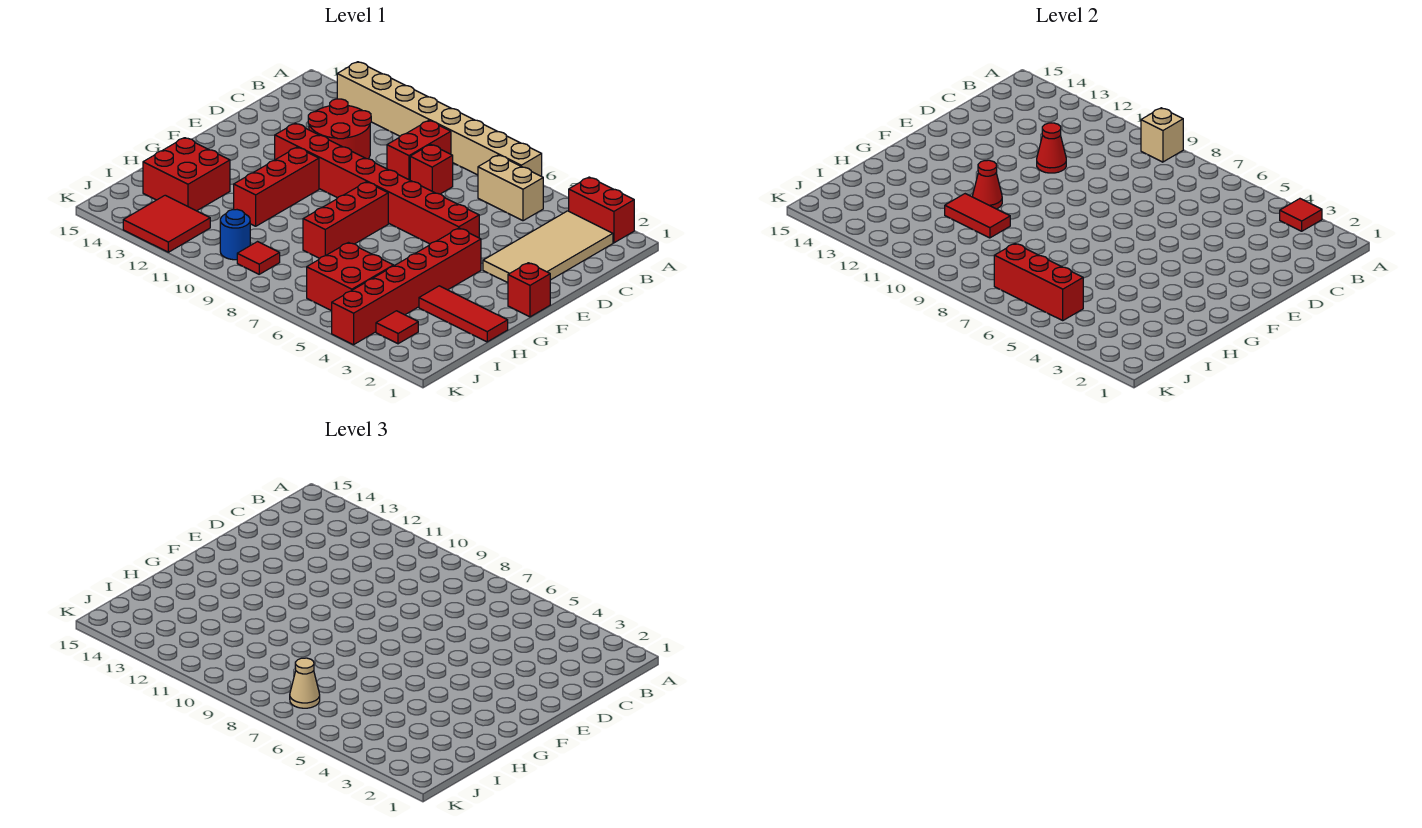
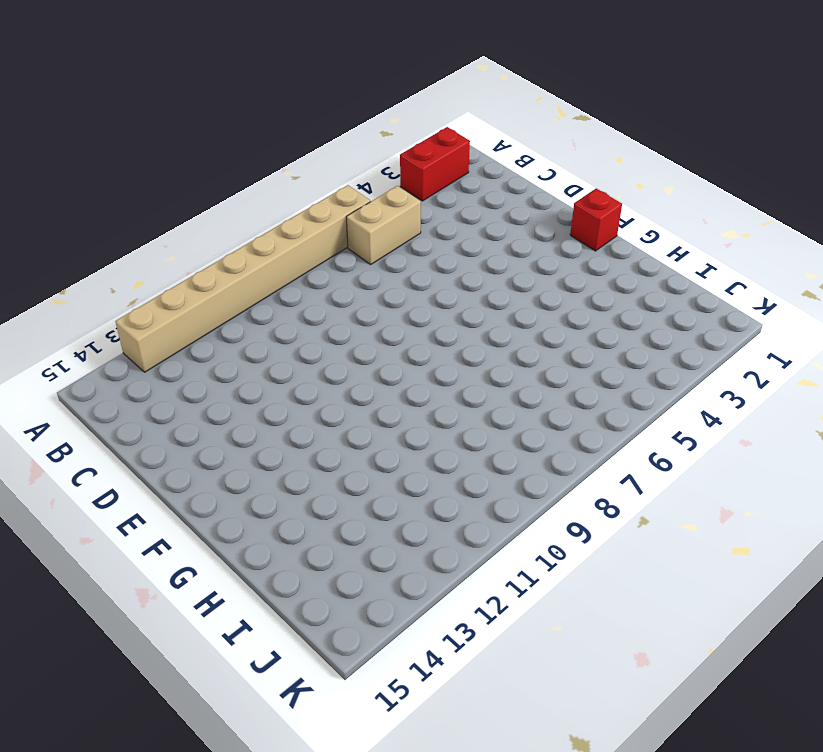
none -> tan 2x4 tile [483,211,613,283]
none -> red 1x2 brick [387,120,451,180]
none -> red 1x1 brick [410,144,453,194]

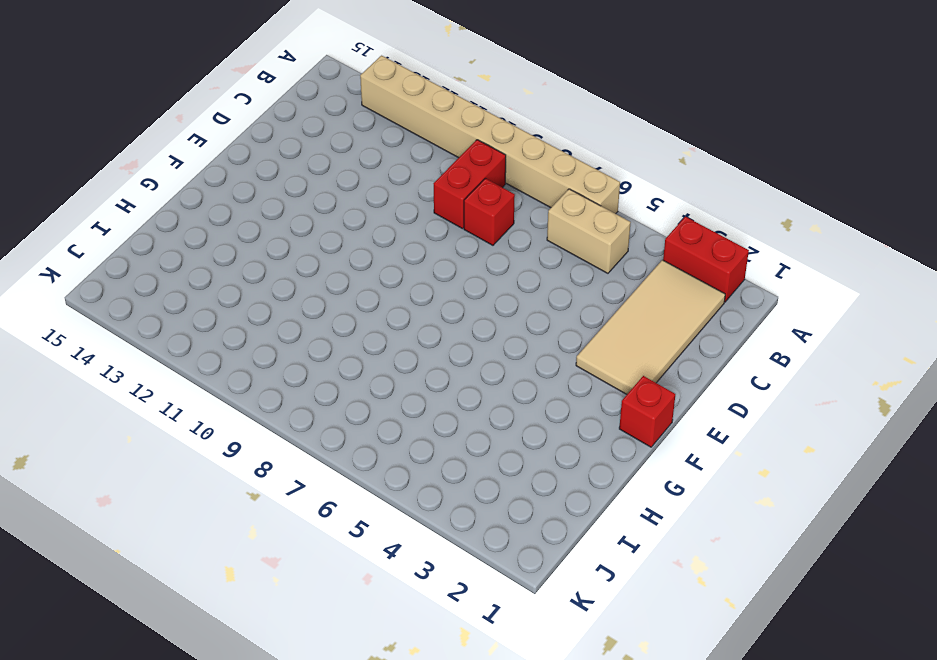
none -> red 2x2 round brick [308,99,371,159]
none -> red 1x8 brick [275,123,479,244]
none -> red 1x6 brick [332,228,481,345]

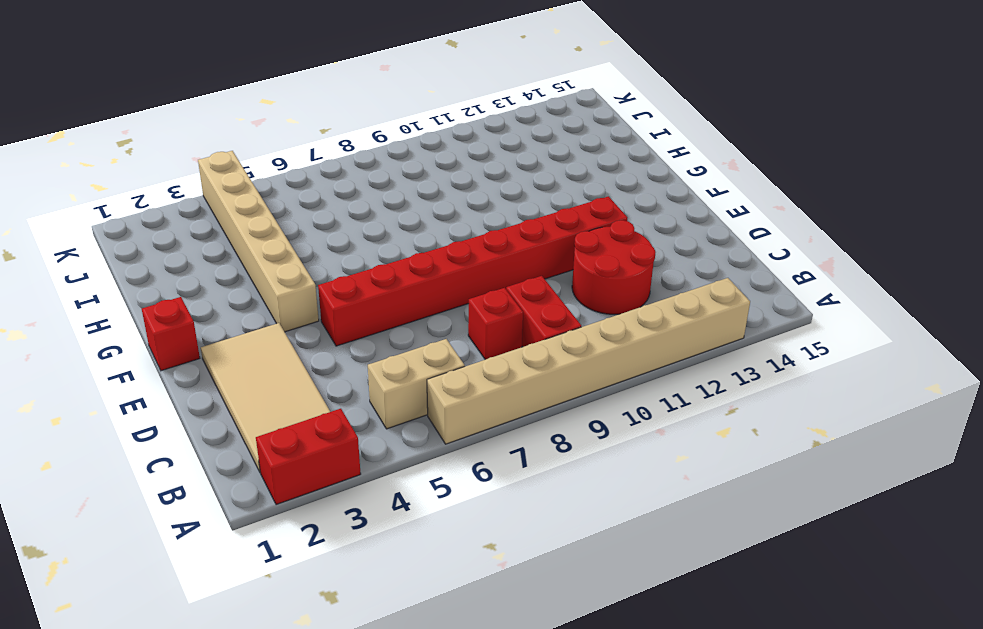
tan 1x6 brick [198,151,319,332] -> red 1x6 brick [332,228,481,345]
none -> red 1x3 brick [303,182,388,258]
none -> red 1x3 brick [234,147,319,226]
none -> red 1x3 tile [419,286,508,342]

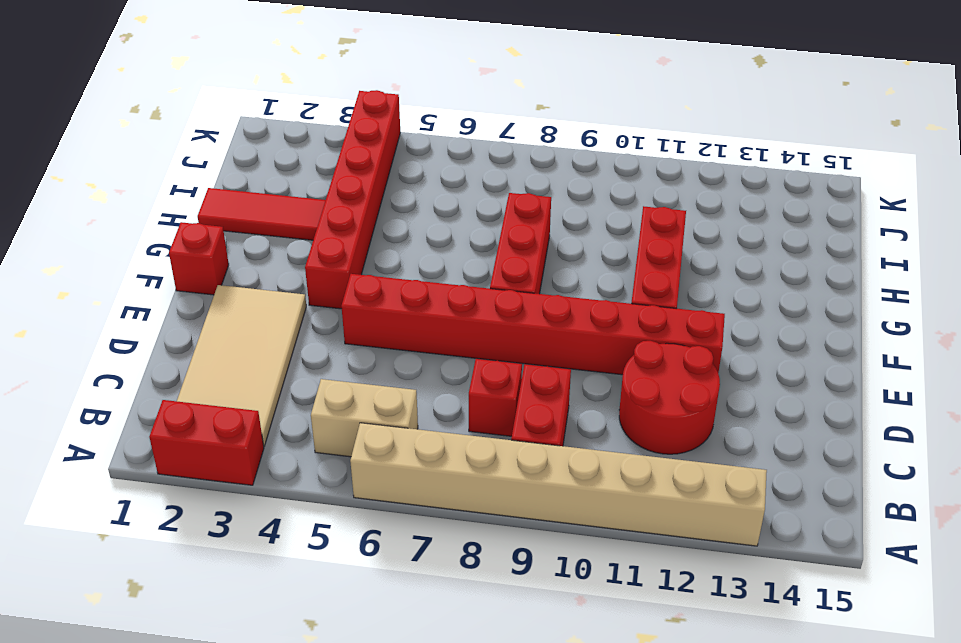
none -> red 2x2 brick [143,138,230,211]
none -> red 2x2 brick [307,243,394,311]
none -> red 1x1 tile [376,311,418,344]

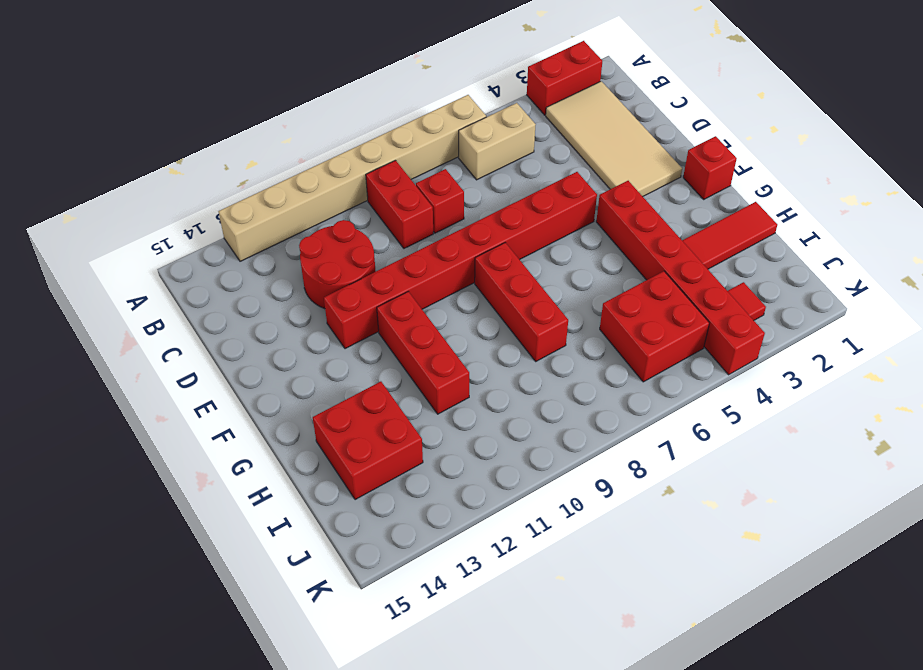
none -> red 1x1 tile [237,242,280,274]
none -> blue 1x1 round brick [220,210,250,260]
none -> red 2x2 tile [123,195,210,252]

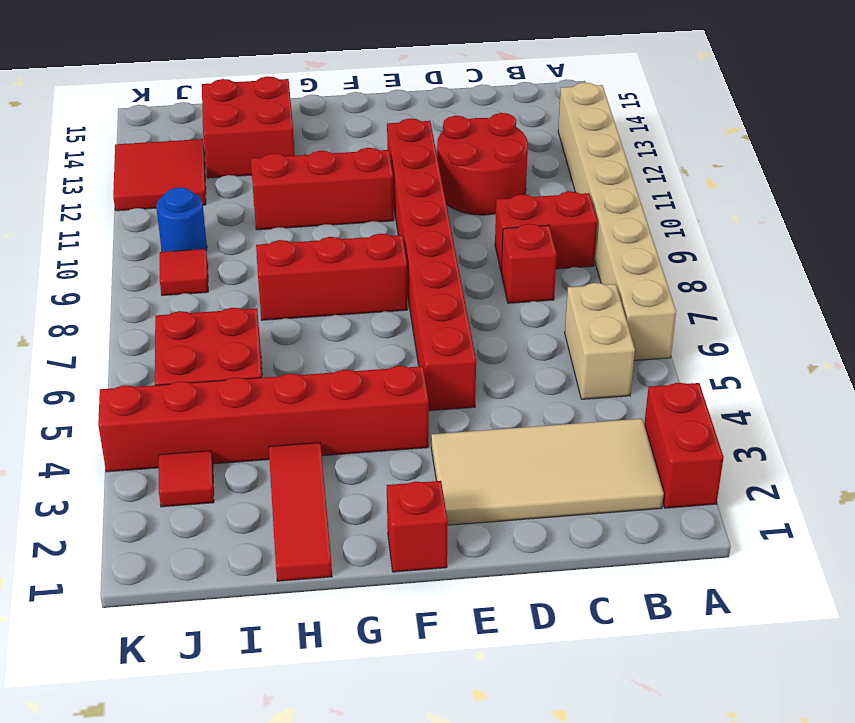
none -> red 1x1 tile [1280,199,1322,231]
none -> tan 1x1 brick [1141,108,1183,162]
none -> red 1x1 cone [1037,123,1066,173]

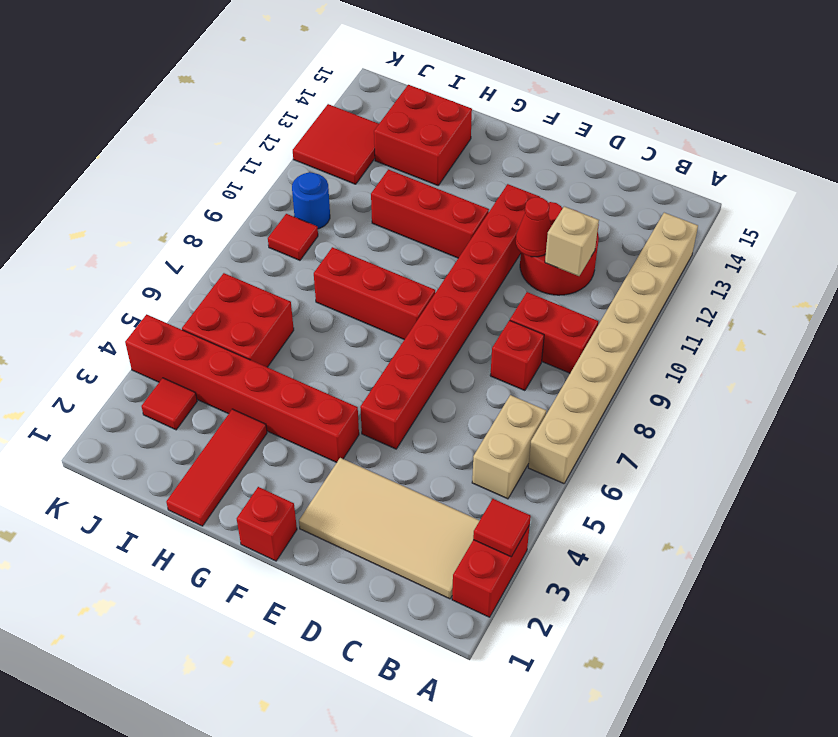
tan 1x1 brick [545,206,599,276] -> tan 1x1 brick moved to [1141,108,1183,162]
none -> red 1x1 cone [972,160,1002,209]
none -> red 1x2 tile [945,194,1010,238]
none -> red 1x3 brick [994,244,1083,320]

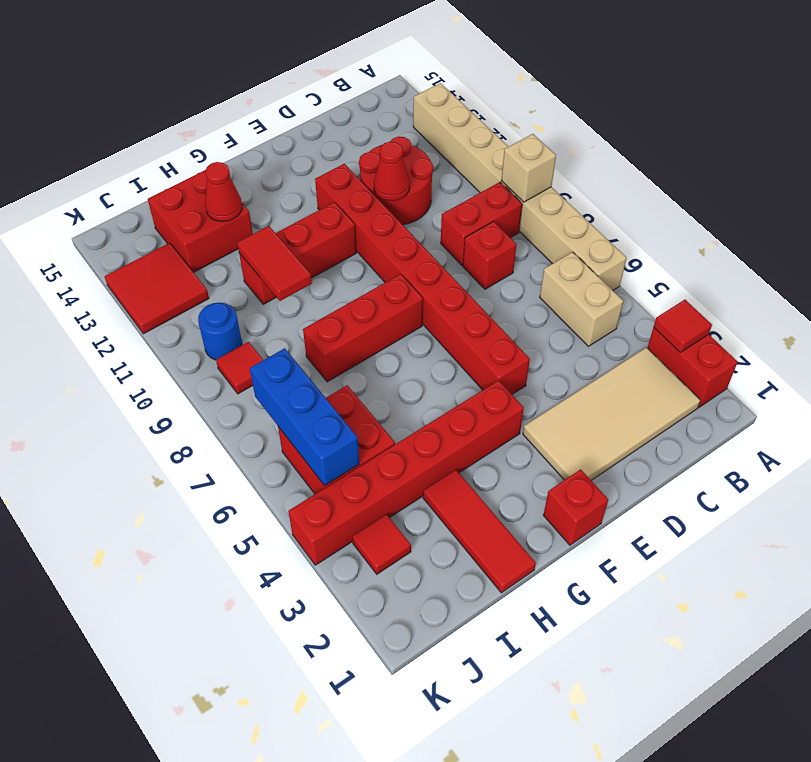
red 1x1 cone [205,162,242,222] -> red 1x1 cone moved to [972,160,1002,209]
blue 1x3 brick [250,348,359,486] -> red 1x3 brick [994,244,1083,320]
none -> tan 1x1 cone [290,658,320,708]

